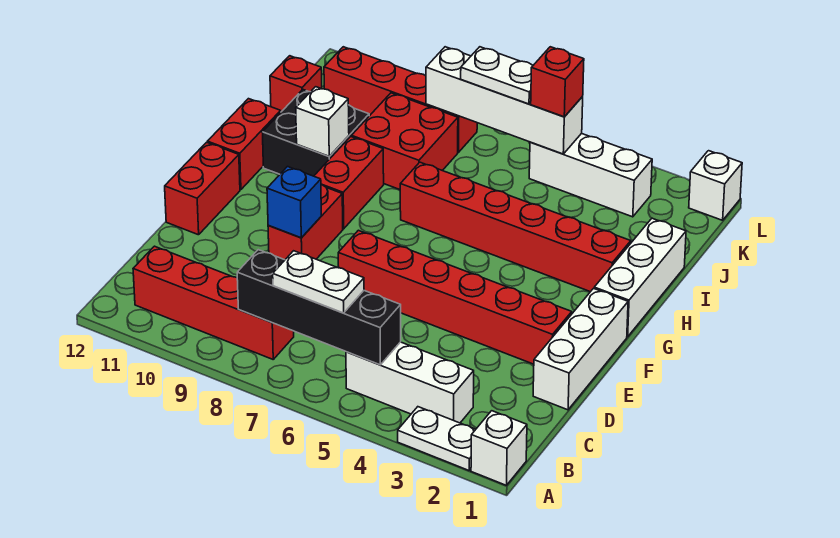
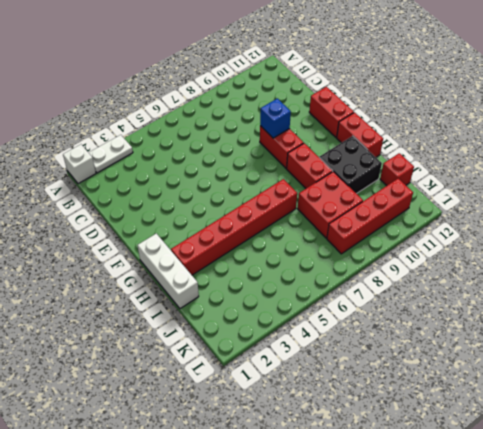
none -> white 1x3 brick [346,342,474,423]
none -> red 1x4 brick [133,246,294,359]
none -> white 1x3 brick [533,288,628,410]

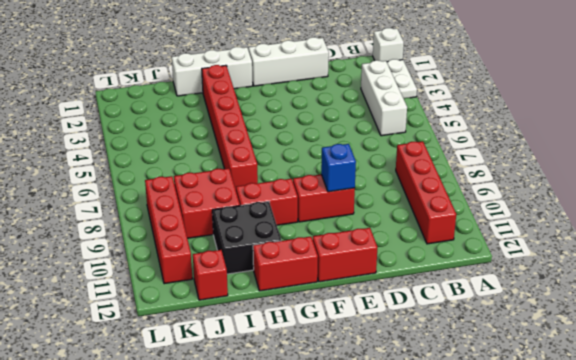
none -> red 1x6 brick [338,230,572,364]
none -> white 1x3 brick [529,133,652,217]
none -> white 1x1 brick [689,151,742,220]

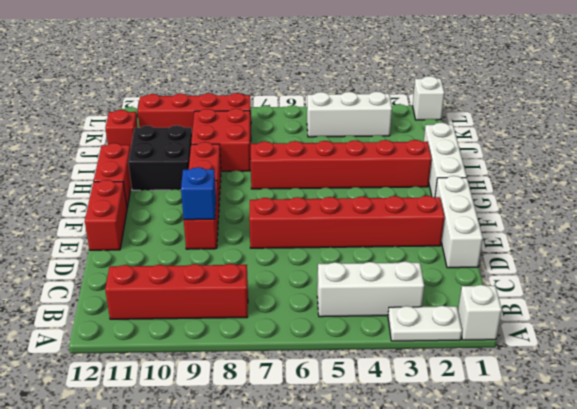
none -> black 1x4 brick [237,250,401,365]
none -> white 1x1 brick [296,87,349,156]
none -> white 1x4 brick [426,47,583,154]

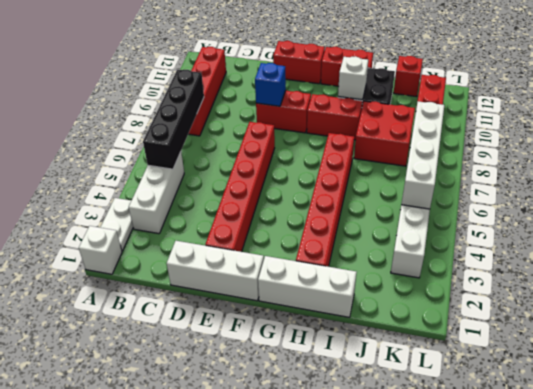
none -> white 1x1 brick [689,151,742,220]
none -> white 1x2 plate [273,251,364,313]
none -> red 1x1 brick [531,47,584,117]

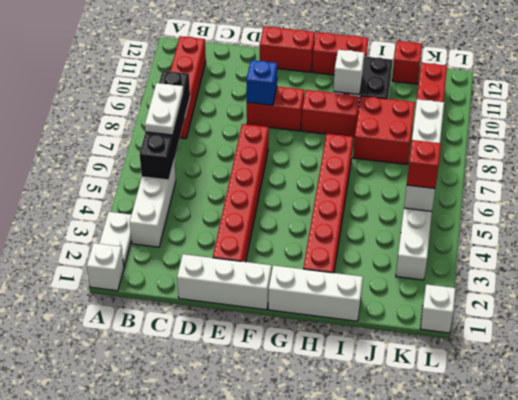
none -> white 1x2 plate [461,47,533,104]

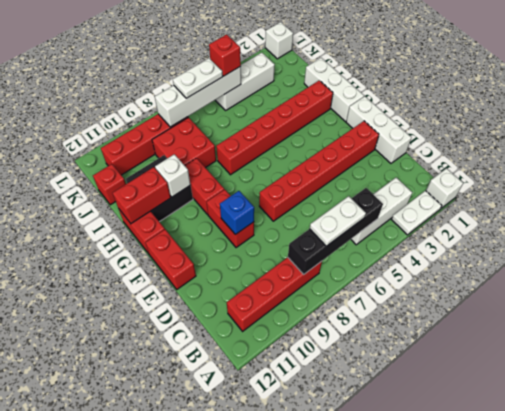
red 1x2 brick [113,167,171,223] -> none

